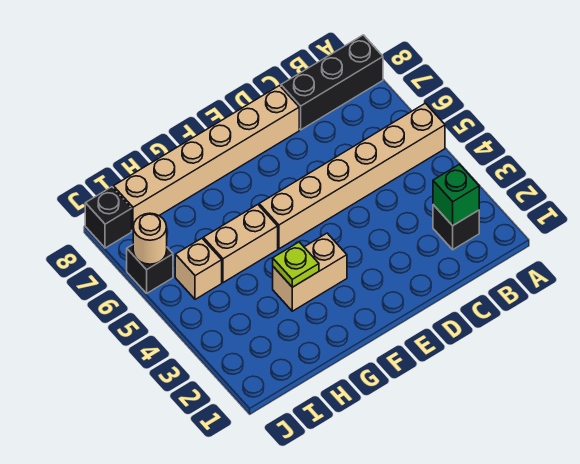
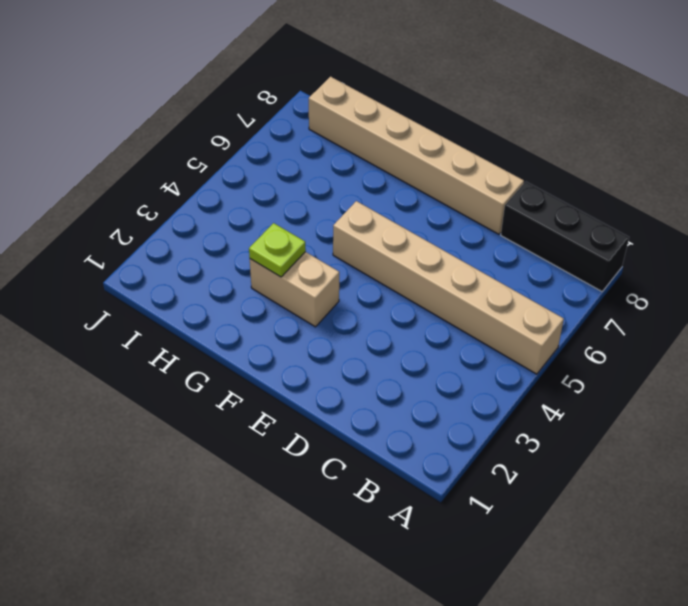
none -> black 1x1 brick [433,205,479,250]
none -> tan 1x2 brick [203,205,278,283]
none -> tan 1x1 brick [175,238,222,299]

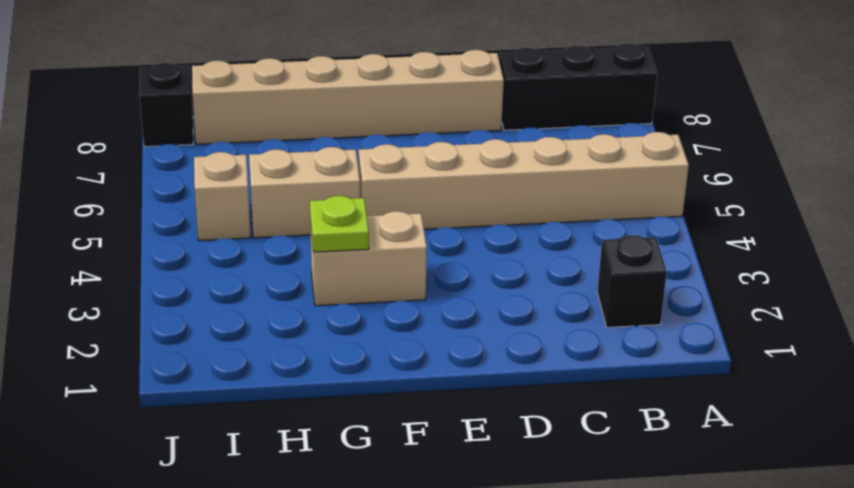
none -> black 1x1 brick [127,245,173,293]
none -> green 1x1 brick [433,164,479,226]
none -> tan 1x1 round brick [133,213,167,264]

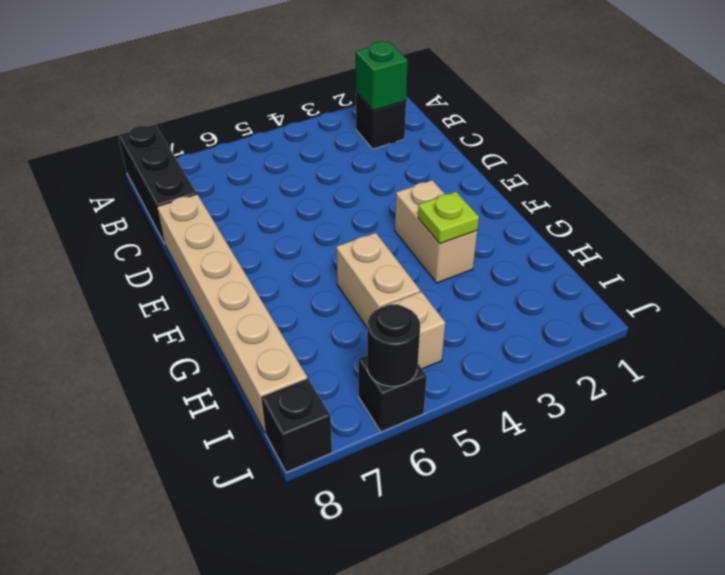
black 1x1 round brick [367,304,420,386] -> tan 1x1 round brick [133,213,167,264]
none -> tan 1x6 brick [259,103,445,249]

